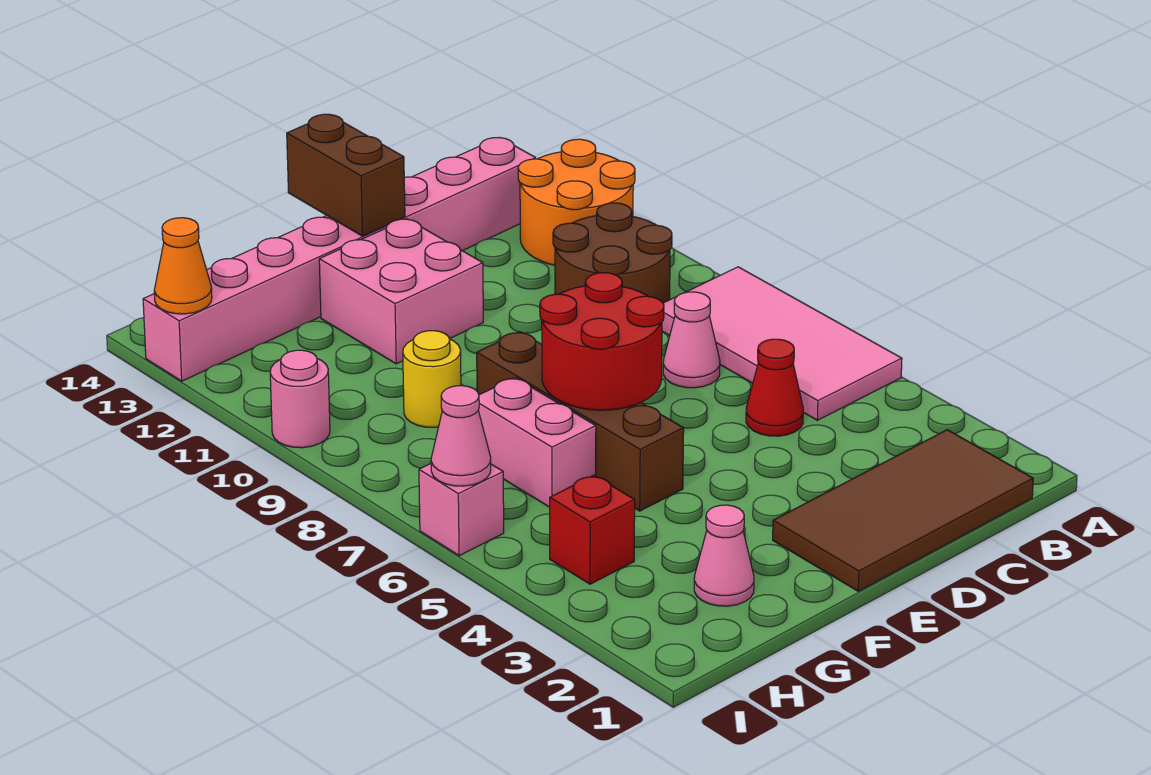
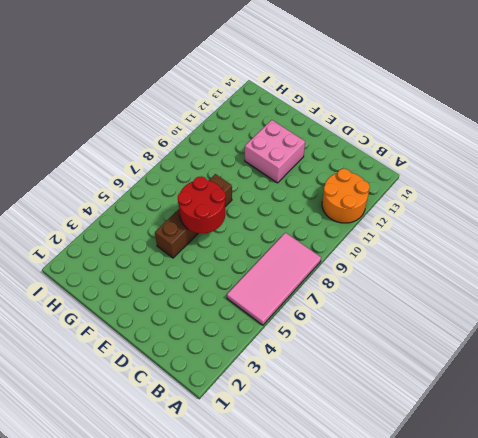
none -> brown 2x4 tile [773,430,1033,591]
none -> brown 2x2 round brick [553,203,672,303]
none -> pink 1x8 brick [143,138,536,381]

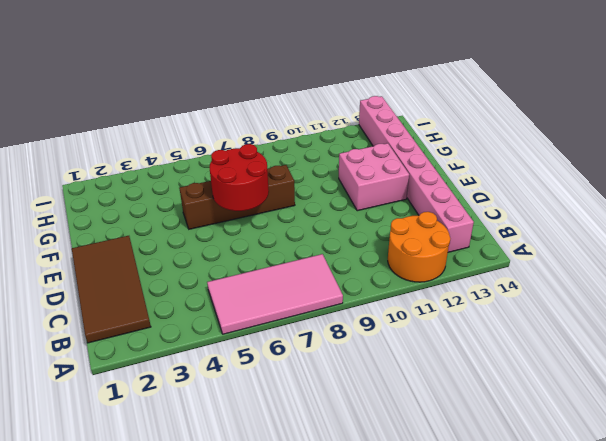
none -> brown 2x2 round brick [553,203,672,303]
none -> red 1x1 cone [746,339,803,436]
none -> pink 1x1 cone [663,292,720,388]

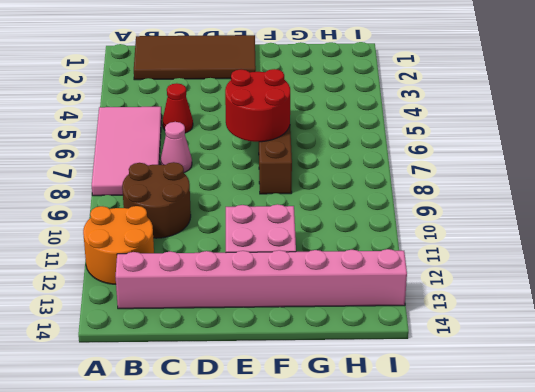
none -> pink 1x1 cone [694,505,754,606]
none -> pink 1x2 brick [478,378,596,507]
none -> yellow 1x1 round brick [403,331,461,427]

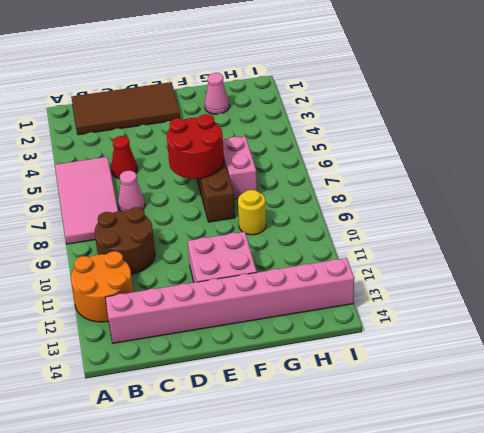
none -> red 1x1 brick [550,475,635,584]
none -> pink 1x1 brick [419,464,504,556]
none -> pink 1x1 round brick [270,350,330,448]

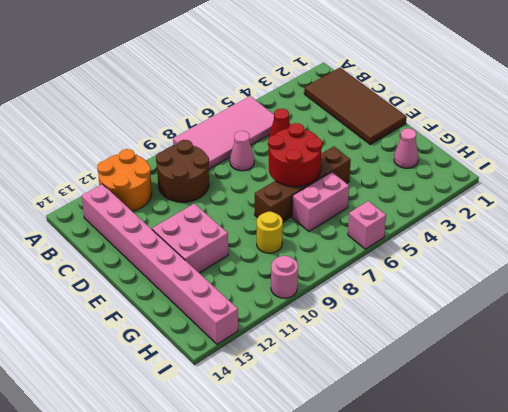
none -> red 1x1 brick [550,475,635,584]
none -> brown 1x2 brick [287,114,405,236]
none -> pink 1x1 cone [431,386,491,486]

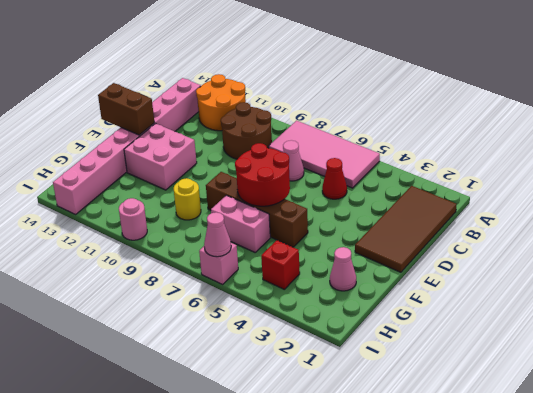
none -> orange 1x1 cone [154,218,212,314]

